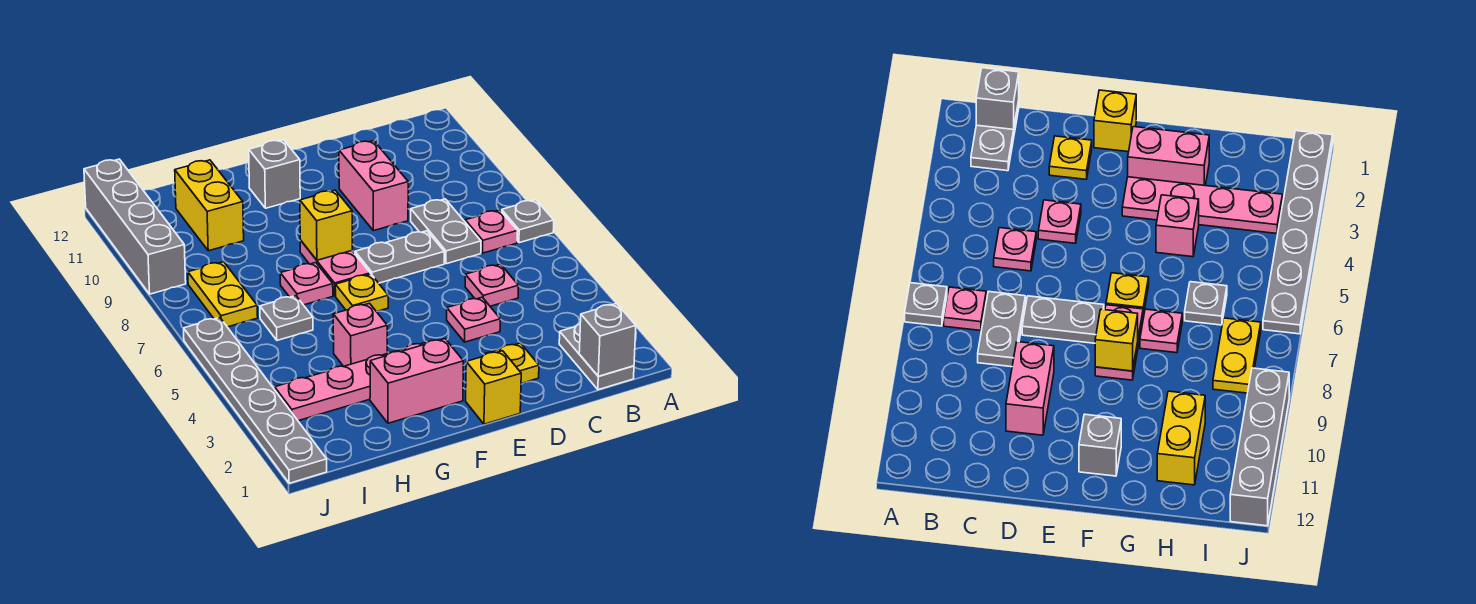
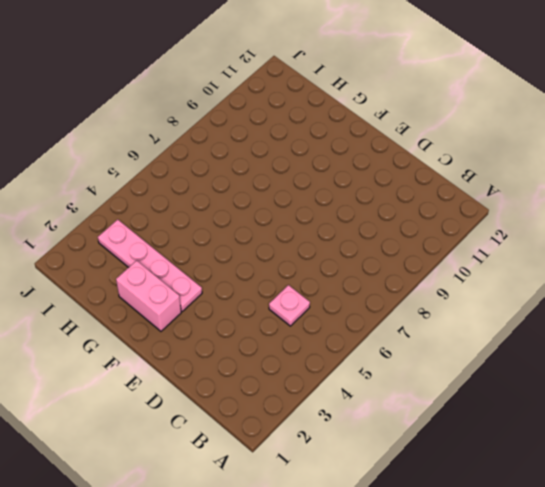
none -> grey 1x1 plate [501,200,554,243]
none -> grey 1x2 plate [559,324,634,390]
none -> pink 1x1 plate [465,210,518,253]

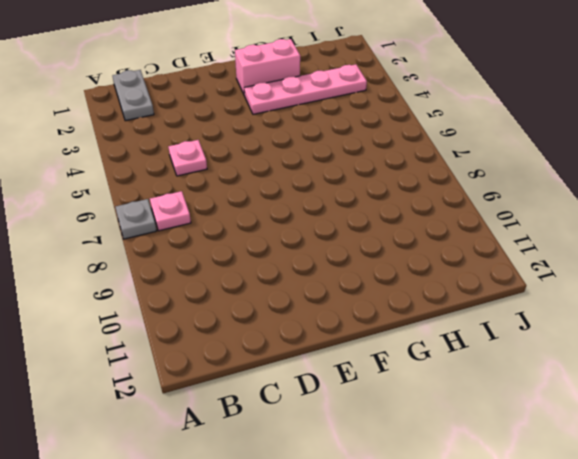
none -> grey 1x2 plate [411,199,481,264]
none -> yellow 1x1 plate [485,343,539,383]
none -> pink 1x1 plate [447,297,500,342]

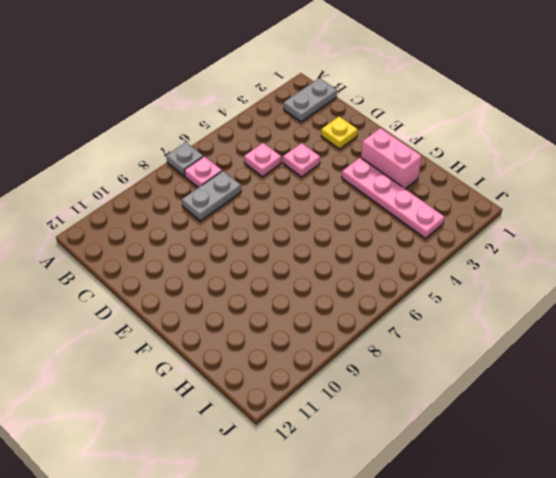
none -> grey 1x2 plate [355,231,444,283]
none -> pink 1x2 brick [339,141,408,231]
none -> yellow 1x1 brick [466,351,521,424]

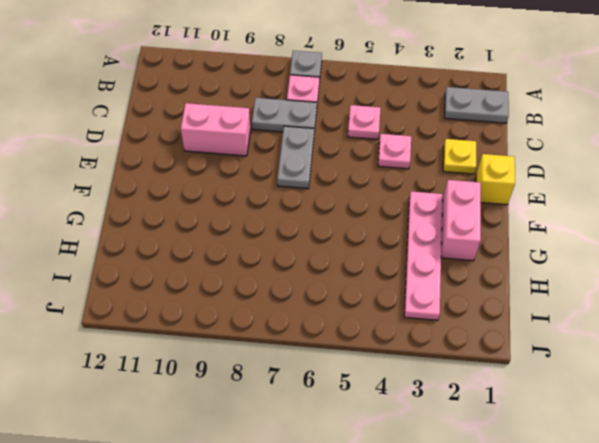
none -> yellow 1x1 plate [335,274,388,312]
none -> pink 1x2 plate [300,240,370,296]
none -> grey 1x1 brick [249,140,300,208]

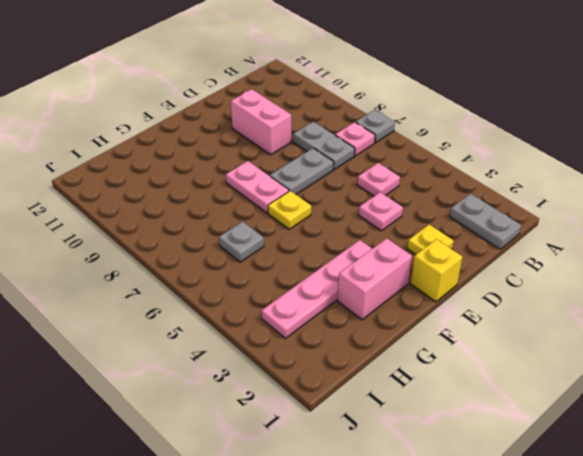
none -> grey 1x1 brick [249,140,300,208]
none -> pink 1x1 brick [333,303,387,366]
none -> pink 1x1 plate [280,263,333,305]

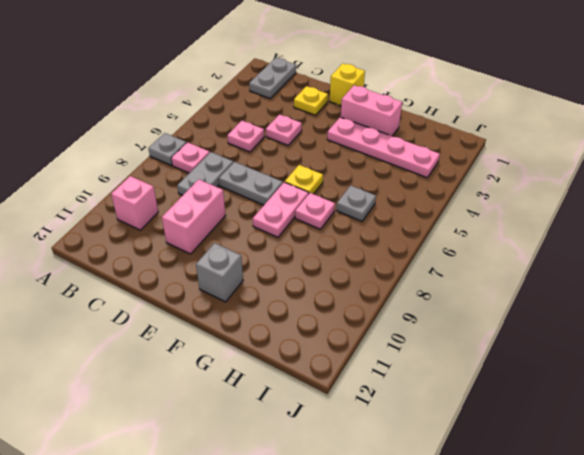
pink 1x1 brick [111,176,158,230] -> pink 1x1 brick moved to [333,303,387,366]
none -> yellow 1x2 brick [175,160,244,251]
none -> yellow 1x2 plate [188,262,258,327]
none -> grey 1x6 plate [184,318,327,483]

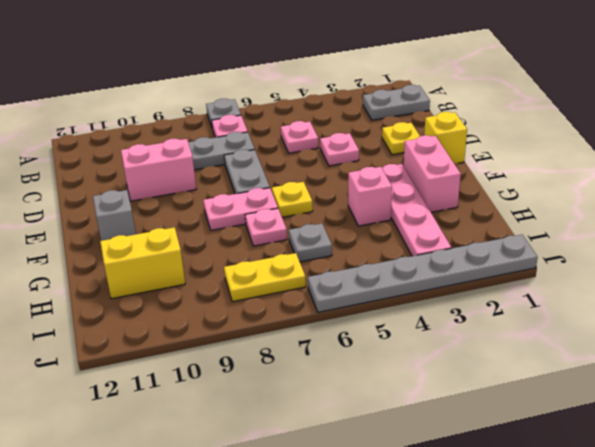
none -> grey 1x4 brick [84,159,186,294]
none -> grey 1x1 brick [579,304,636,376]
none -> yellow 1x1 brick [300,190,352,260]

